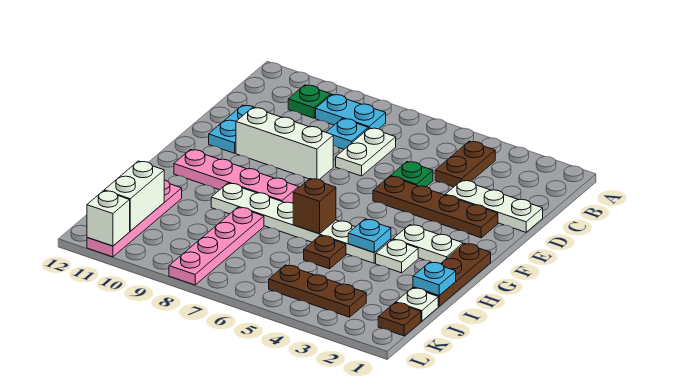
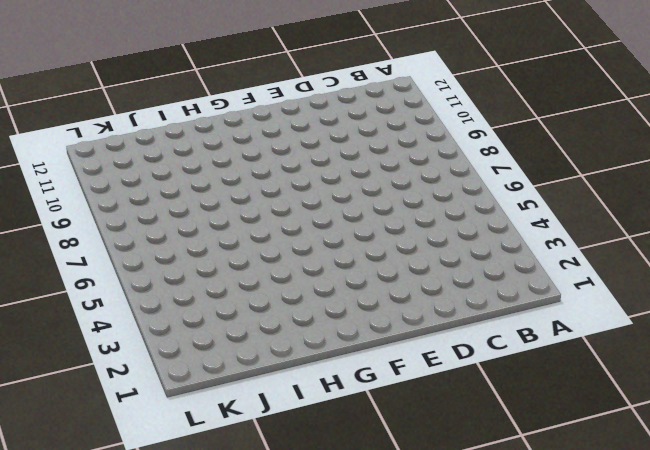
none -> brown 1x2 plate [435,141,495,187]
none -> cyan 1x2 plate [316,94,386,129]
none -> green 1x1 plate [288,85,331,118]

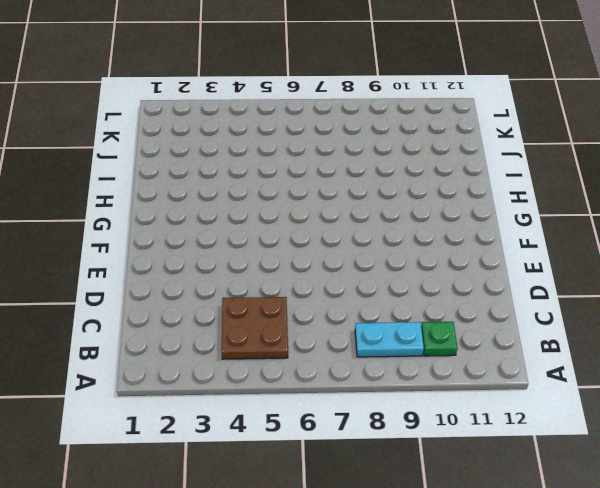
brown 2x2 plate [222,297,288,359] -> brown 1x2 plate [435,141,495,187]
none -> white 1x2 plate [336,128,396,176]
none -> cyan 1x1 plate [326,119,368,149]
none -> white 1x3 plate [445,180,543,232]

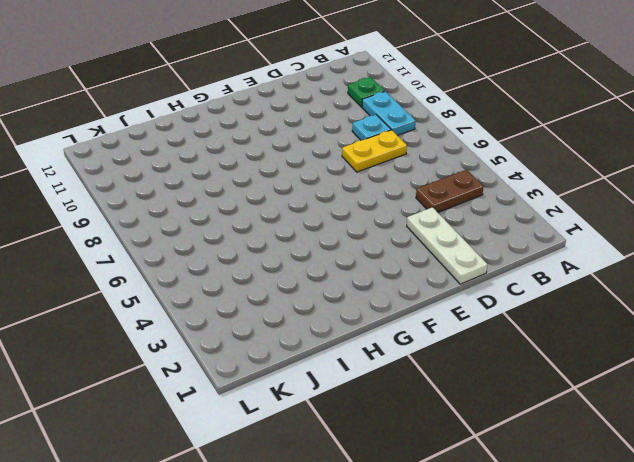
yellow 1x2 plate [342,130,407,172] -> white 1x2 plate [336,128,396,176]
none -> green 1x1 plate [391,162,433,187]
none -> cyan 1x2 plate [209,105,255,153]
none -> brown 1x4 plate [373,176,498,238]

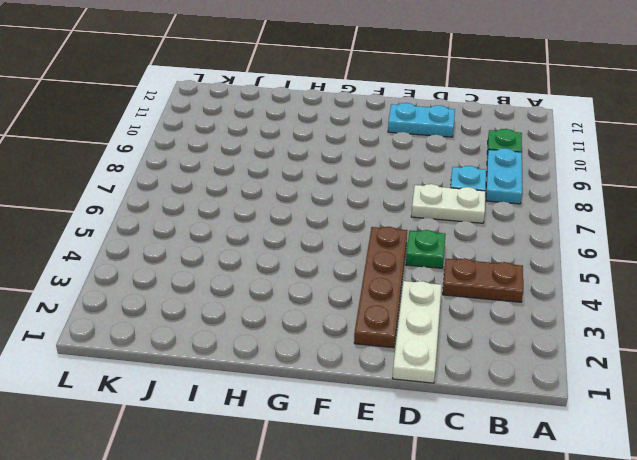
none -> white 1x3 brick [236,107,333,180]
none -> brown 1x3 plate [413,243,491,306]
none -> white 1x2 plate [393,225,463,264]

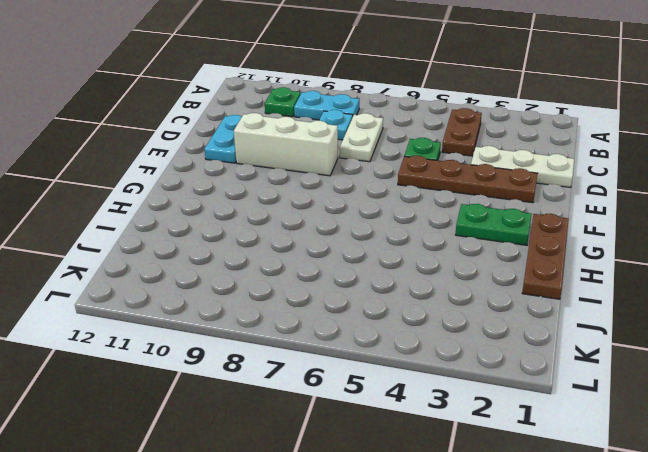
green 1x2 plate [456,204,532,245] -> white 1x2 plate [393,225,463,264]
none -> pink 1x4 plate [174,150,299,203]
none -> white 1x1 plate [376,239,418,273]
none -> white 1x6 plate [211,183,391,263]

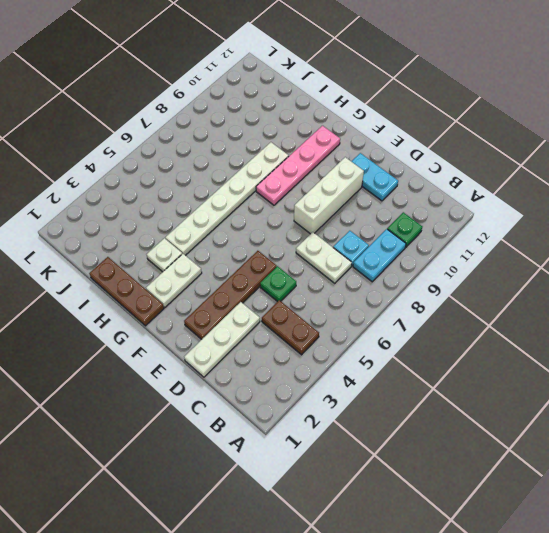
none -> brown 1x1 plate [304,236,346,269]
none -> pink 1x4 plate [169,207,264,285]
none -> pink 1x4 plate [87,180,182,257]

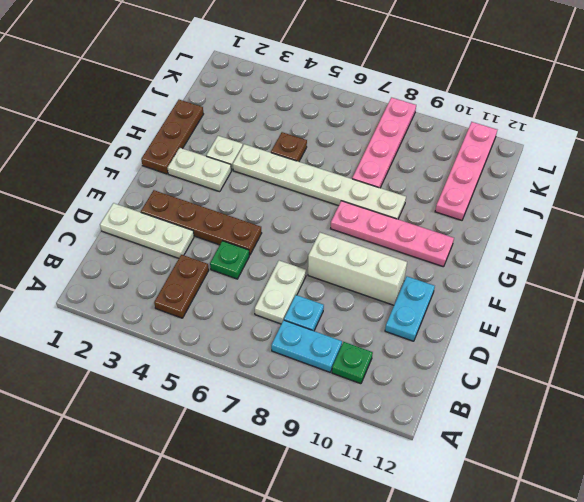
none -> white 1x1 plate [396,288,438,321]
none -> brown 1x1 plate [378,303,421,336]
none -> brown 1x3 plate [269,265,366,317]

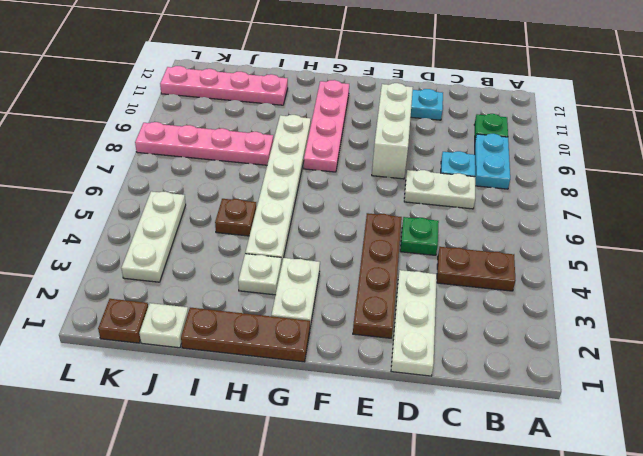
white 1x3 plate [121,191,186,282] -> brown 1x3 plate [269,265,366,317]
none -> cyan 1x1 plate [348,219,391,253]
none -> brown 1x1 brick [293,179,336,234]
none -> cyan 1x1 plate [413,262,456,295]

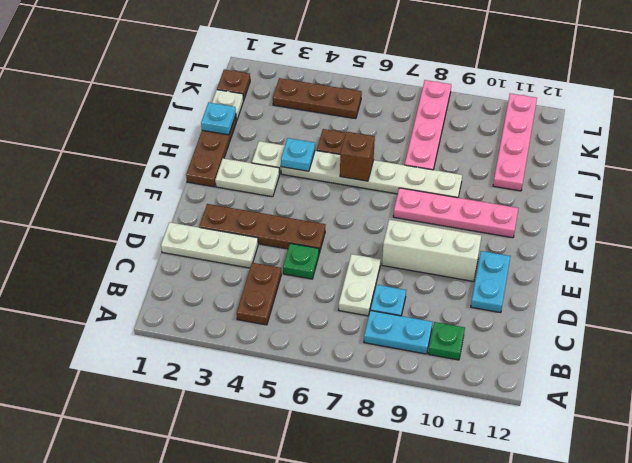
none -> white 1x2 brick [104,161,164,231]
none -> white 1x1 brick [87,191,130,246]

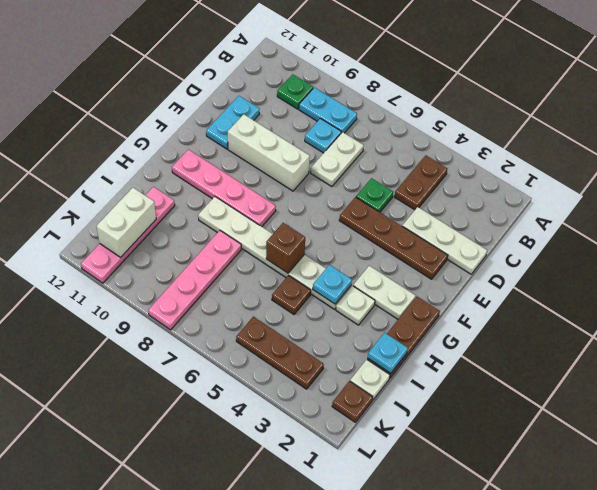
none -> white 1x1 brick [87,191,130,246]

